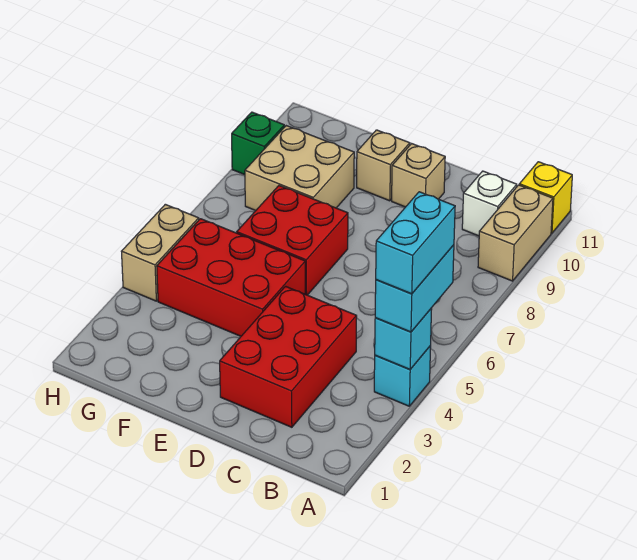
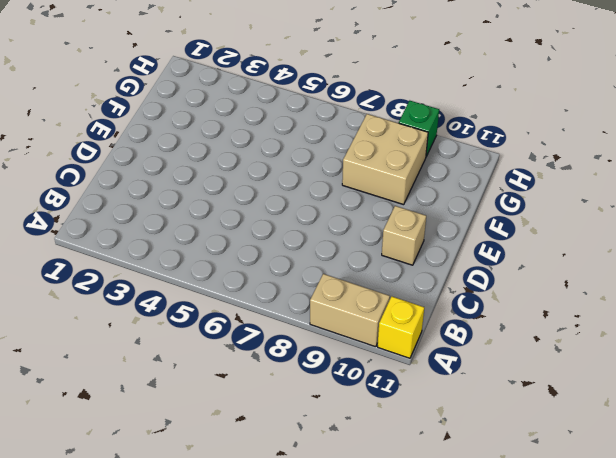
none -> cyan 1x1 brick [374,346,431,406]
none -> white 1x1 brick [462,171,517,236]
none -> red 2x3 brick [220,286,357,427]

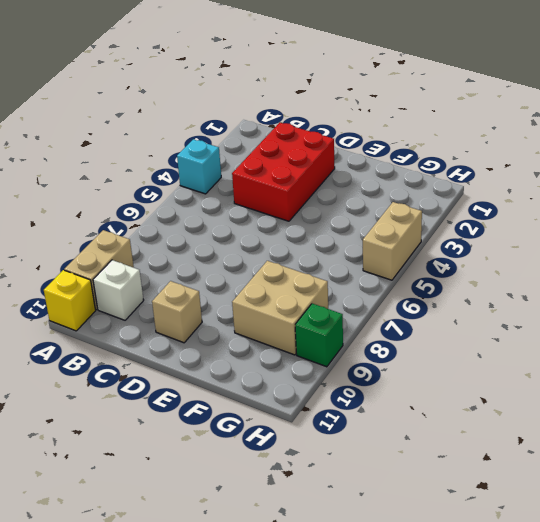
none -> red 2x3 brick [157,219,305,336]
none -> red 2x2 brick [237,186,348,295]
none -> tan 1x1 brick [357,130,410,201]

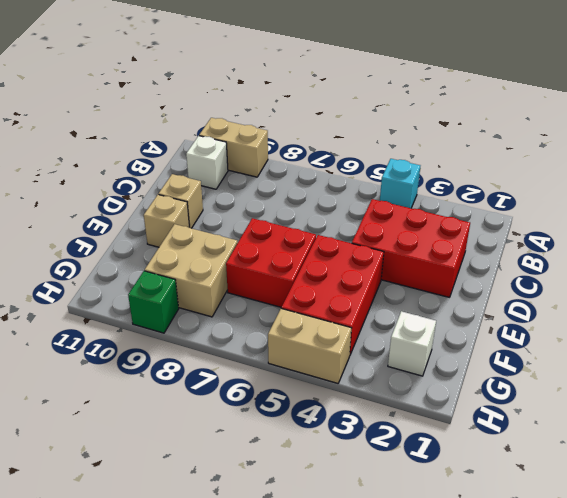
white 1x1 brick [388,311,436,376] -> none
none -> yellow 1x1 brick [519,162,572,233]
none -> cyan 1x1 brick [375,308,432,369]
none -> cyan 1x2 brick [375,245,454,332]

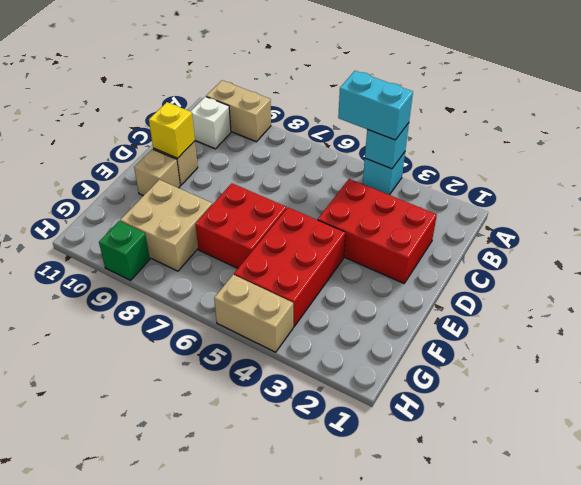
yellow 1x1 brick [149,102,195,158] -> yellow 1x1 brick moved to [519,162,572,233]
none -> cyan 1x2 brick [376,192,455,294]

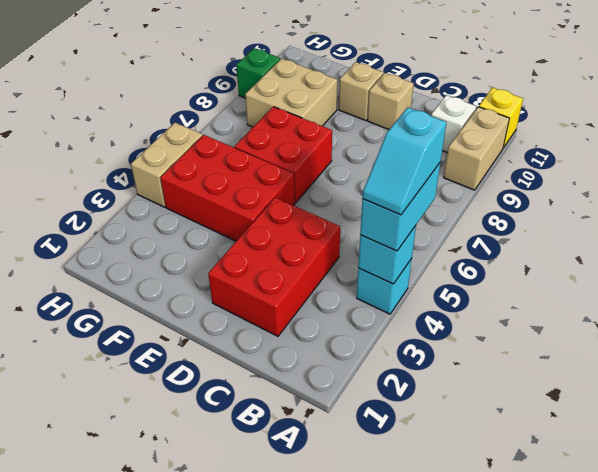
cyan 1x2 slope [363,107,446,215] -> cyan 1x2 brick [376,192,455,294]

